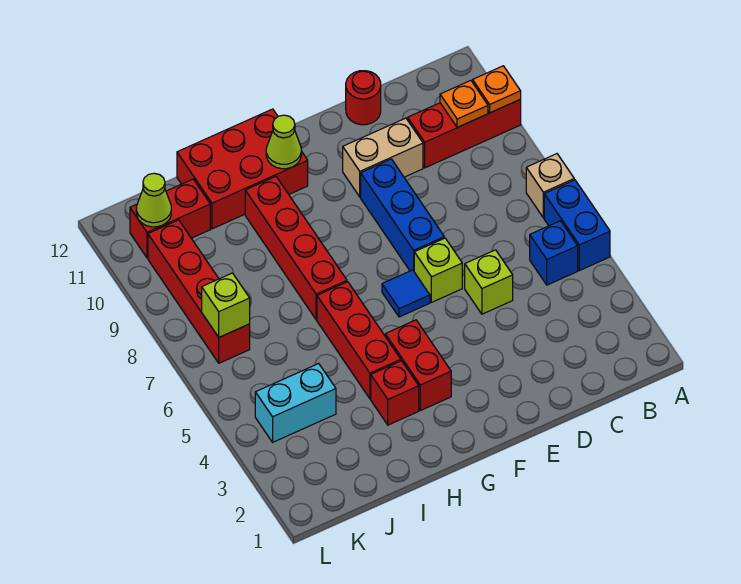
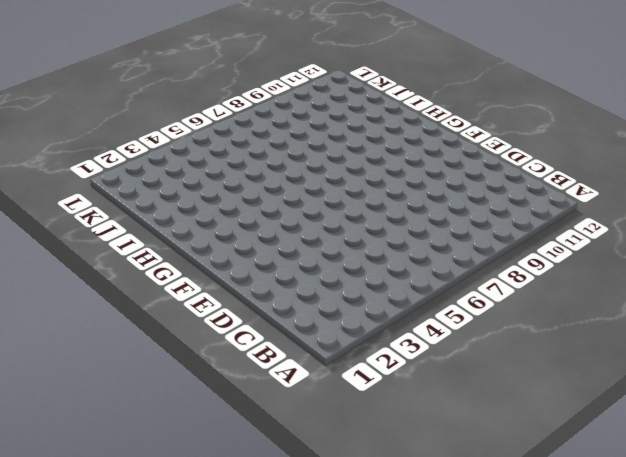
none -> blue 1x2 brick [544,180,610,271]
none -> tan 1x1 brick [526,154,574,218]
none -> red 1x3 brick [408,99,521,168]

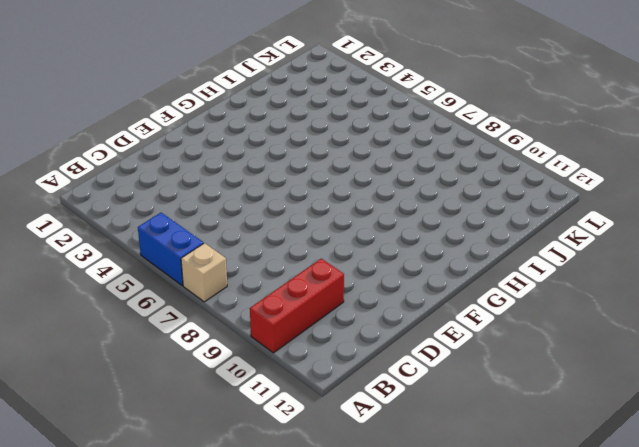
none -> blue 1x1 brick [530,221,578,285]
none -> lime 1x1 brick [465,250,513,314]
none -> tan 1x2 brick [343,118,423,197]

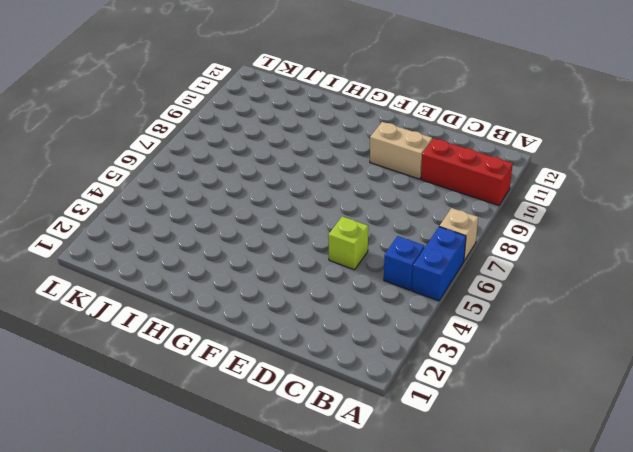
none -> red 1x1 round brick [346,71,381,125]
none -> lime 1x1 brick [414,238,462,302]
none -> blue 1x3 brick [361,159,444,271]

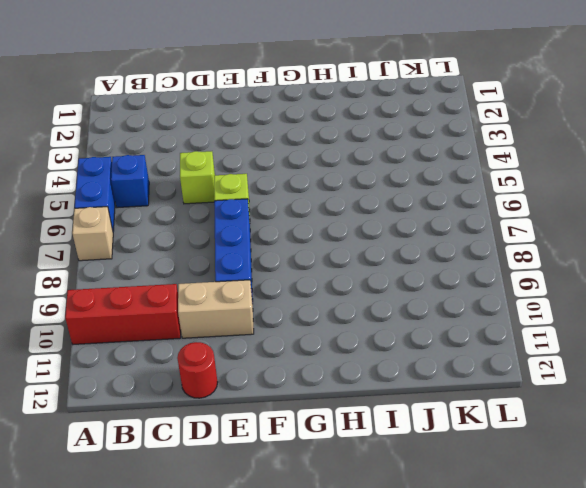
none -> blue 1x1 tile [382,270,430,317]
none -> red 1x2 brick [385,320,451,411]
none -> red 2x3 brick [177,109,308,229]

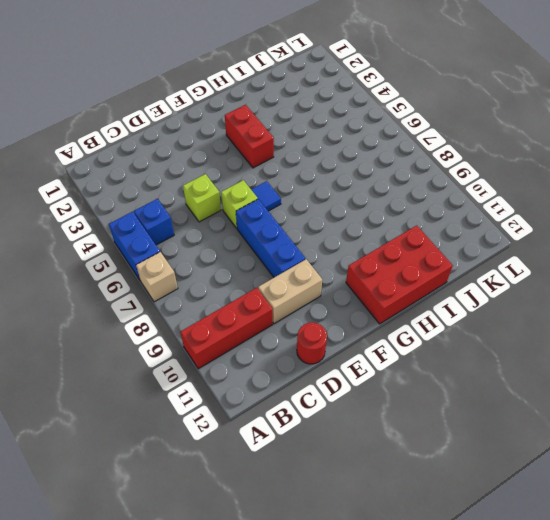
none -> red 1x1 brick [371,361,419,425]
none -> red 1x3 brick [317,282,401,399]
none -> red 1x4 brick [245,177,347,320]

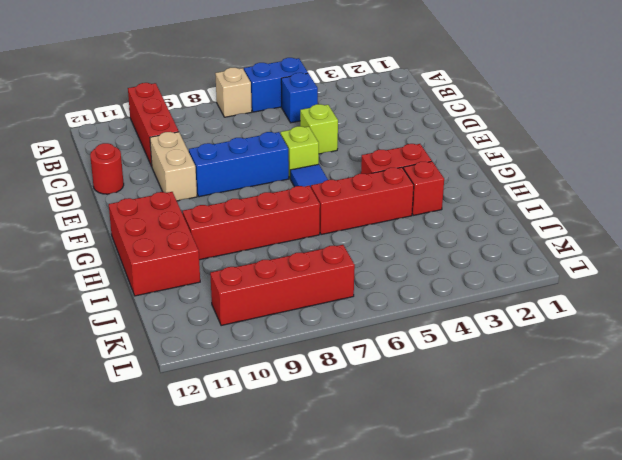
none -> cyan 1x2 brick [255,364,336,442]
none -> red 1x2 brick [130,179,210,258]
none -> orange 1x1 plate [473,66,521,113]

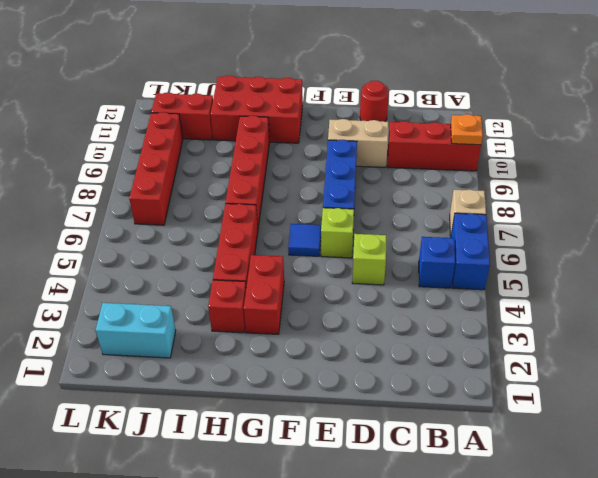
cyan 1x2 brick [96,303,176,358] -> cyan 1x2 brick moved to [255,364,336,442]
none -> orange 1x1 plate [440,80,488,128]
none -> lime 1x1 cone [266,115,301,169]
none -> lime 1x1 brick [202,273,250,337]

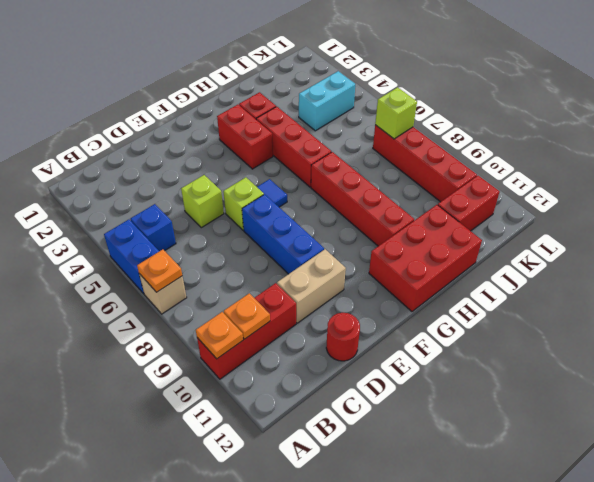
orange 1x1 plate [137,249,182,292] -> none
none -> lime 1x1 cone [266,115,301,169]
none -> lime 1x1 cone [136,173,171,227]

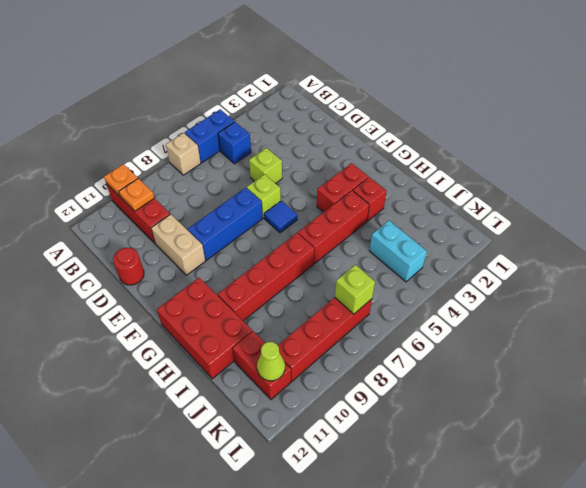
none -> lime 1x1 cone [266,115,301,169]

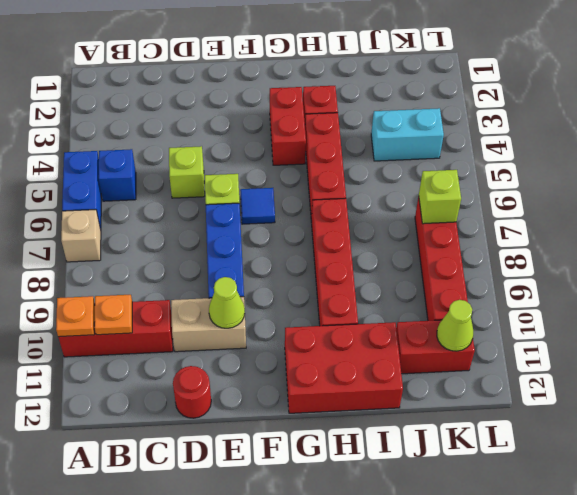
lime 1x1 cone [209,277,245,328] -> lime 1x1 cone moved to [266,115,301,169]

